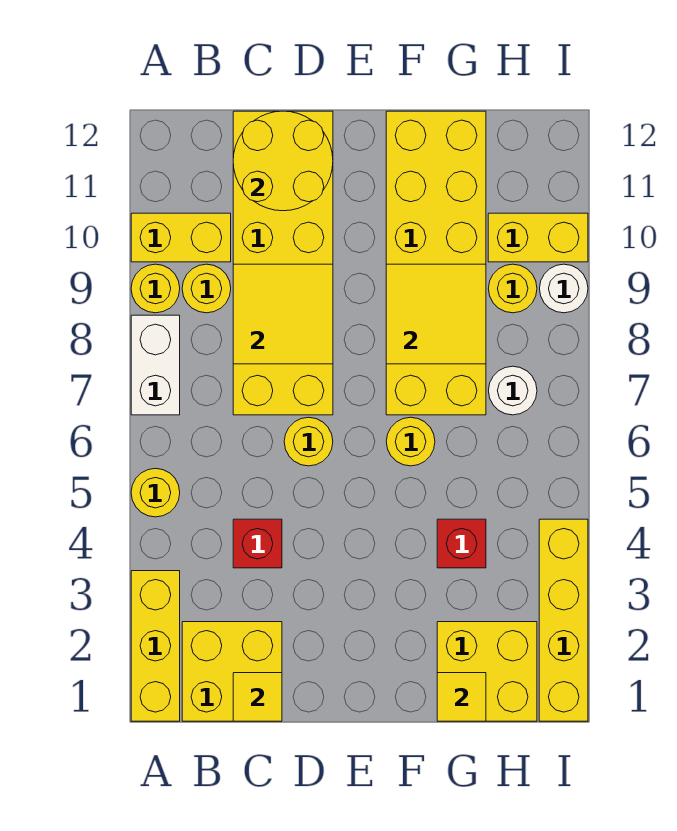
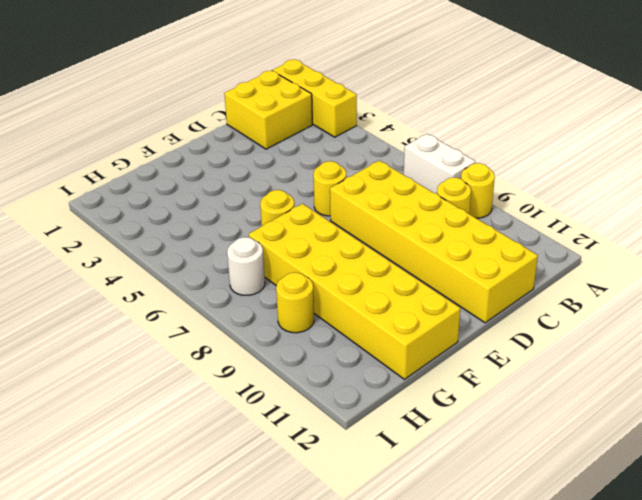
none -> yellow 1x1 round brick [131,469,180,517]
none -> yellow 1x2 brick [131,213,231,262]
none -> red 1x1 brick [233,519,282,568]

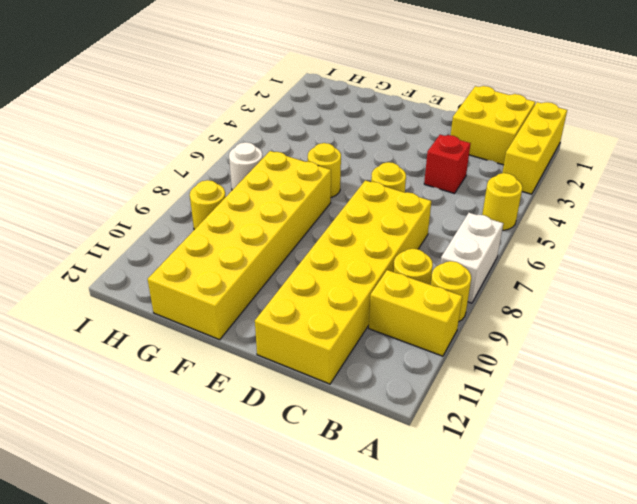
none -> yellow 2x2 brick [437,622,537,721]
none -> red 1x1 brick [437,519,486,568]
none -> yellow 1x2 brick [488,213,588,262]

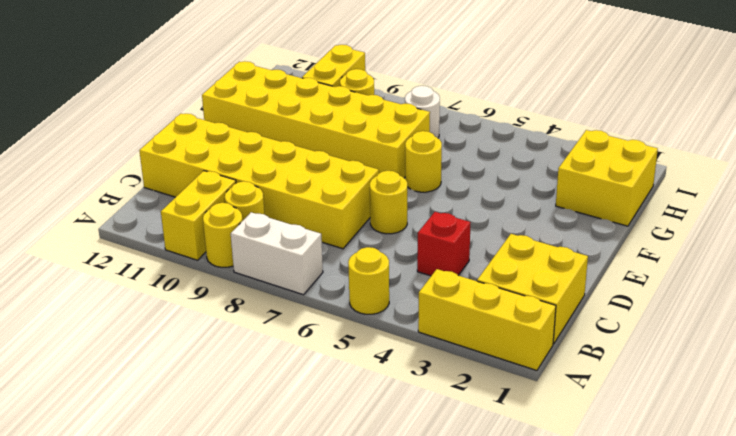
none -> red 1x1 brick [437,519,486,568]
none -> yellow 1x4 brick [539,519,588,721]
none -> white 1x1 round brick [540,264,588,313]

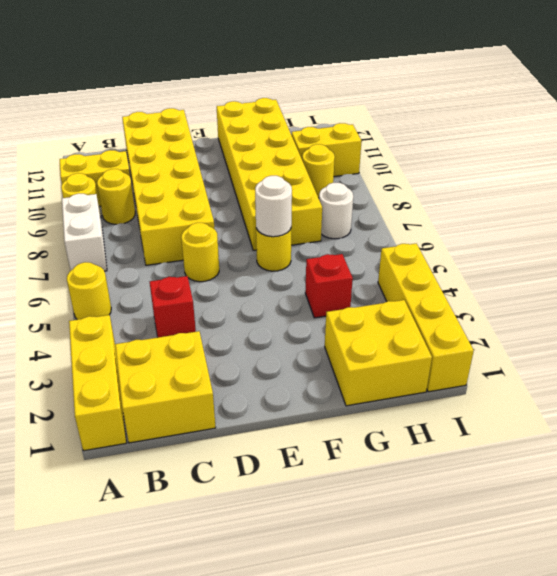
white 1x1 round brick [255,176,292,237] -> white 1x1 round brick moved to [540,264,588,313]
none -> yellow 1x1 tile [233,673,282,721]
none -> yellow 2x2 tile [233,264,333,364]
none -> yellow 2x2 round brick [233,111,333,211]

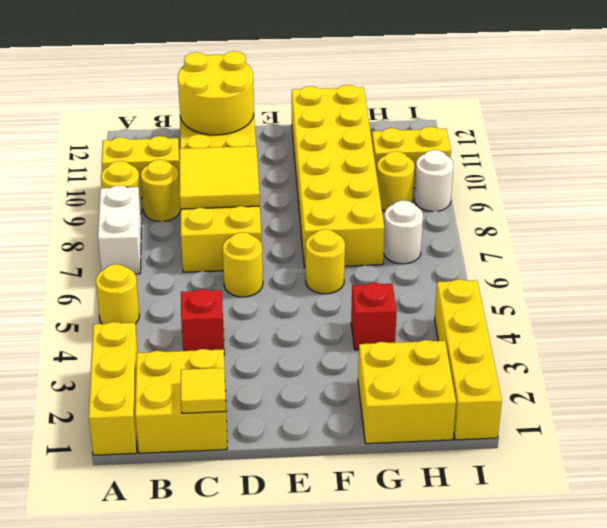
none -> yellow 2x2 tile [386,264,486,364]
none -> yellow 1x1 tile [437,673,486,721]

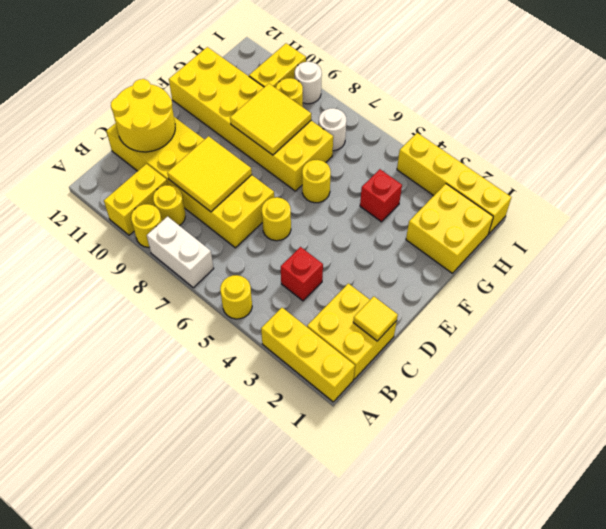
none -> yellow 1x1 tile [437,673,486,721]

